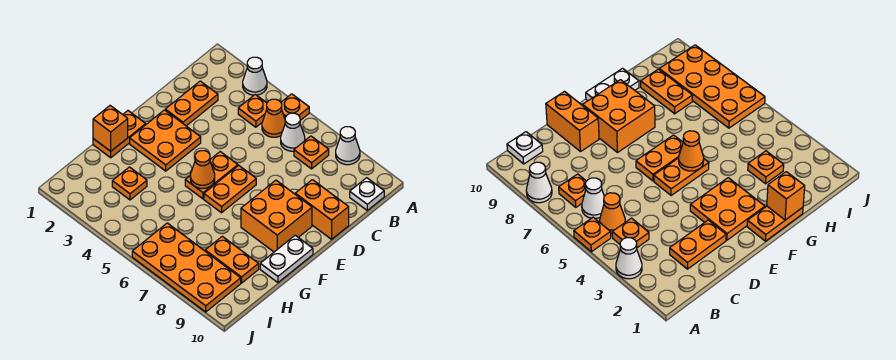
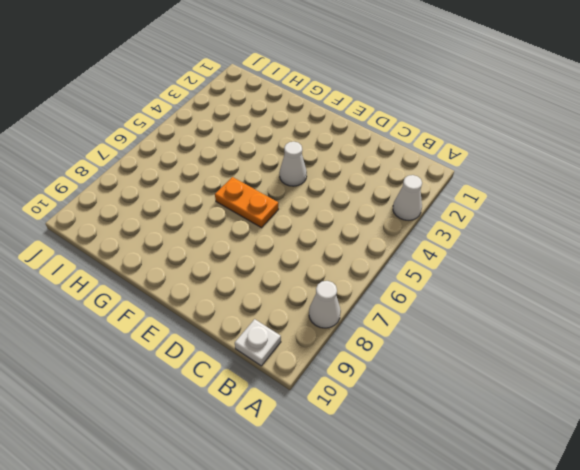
white 1x1 cone [279,142,307,186] -> white 1x1 cone moved to [281,113,305,151]
none -> orange 1x1 plate [281,94,309,120]
none -> orange 1x1 plate [238,95,267,127]
none -> orange 1x1 cone [262,99,285,137]

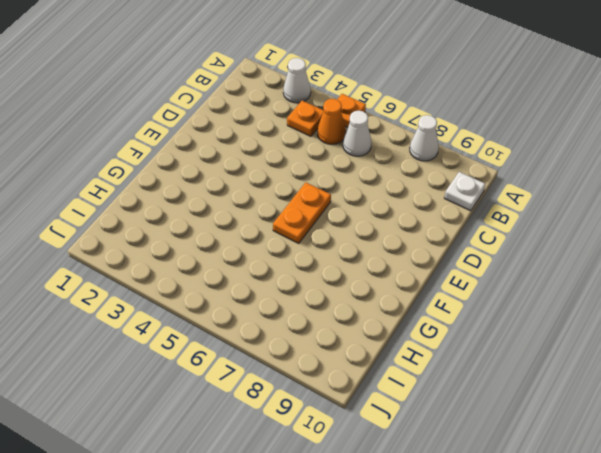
none -> orange 1x1 plate [294,136,329,169]
none -> orange 1x2 plate [165,81,218,126]
none -> orange 1x2 brick [295,180,349,239]

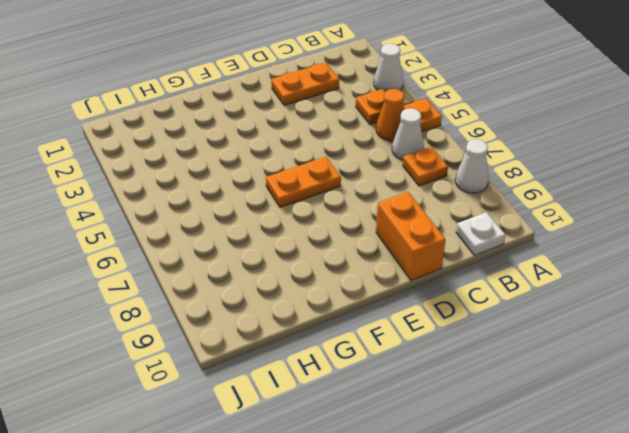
none -> orange 2x2 plate [130,110,201,171]
none -> orange 1x2 plate [185,152,238,199]
none -> orange 2x2 brick [241,180,312,252]

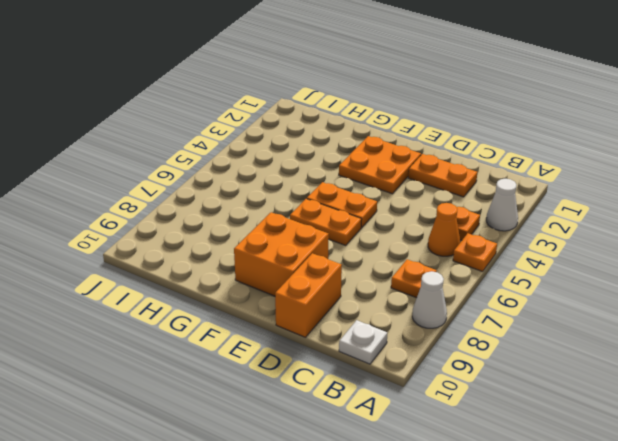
none -> white 1x1 cone [281,113,305,151]
none -> orange 1x2 plate [93,111,146,158]
none -> white 1x2 plate [260,235,313,282]

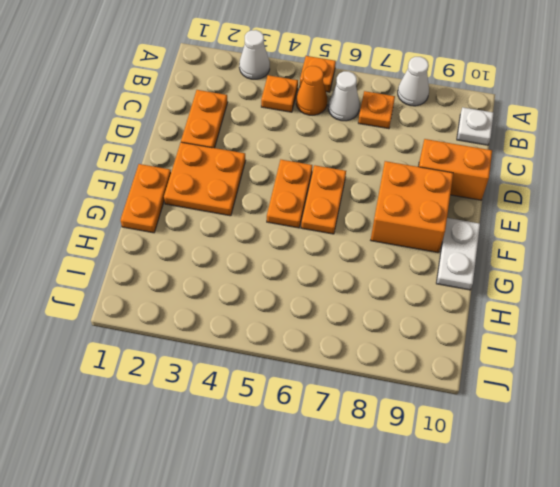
none -> orange 1x1 plate [112,167,147,200]
none -> orange 1x2 plate [205,236,259,283]
none -> orange 2x4 plate [132,223,241,312]

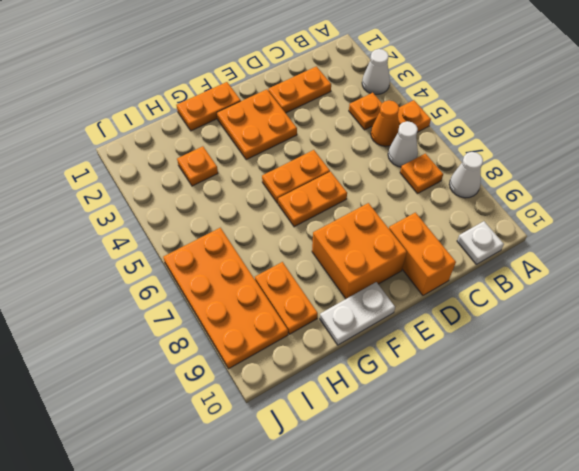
none -> orange 1x1 cone [190,151,215,189]
none -> orange 1x1 brick [93,106,128,151]

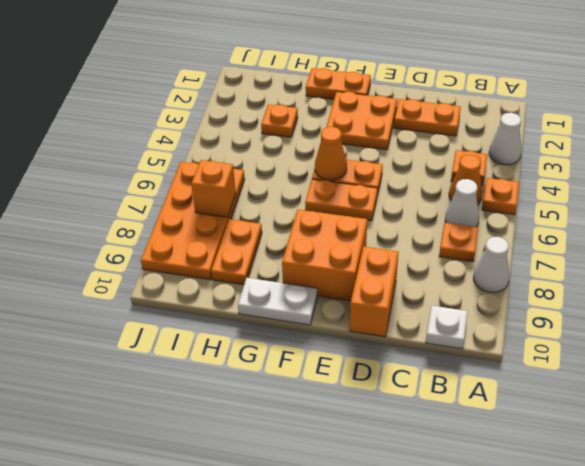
orange 1x1 brick [191,160,236,217] -> orange 1x1 brick moved to [93,106,128,151]

